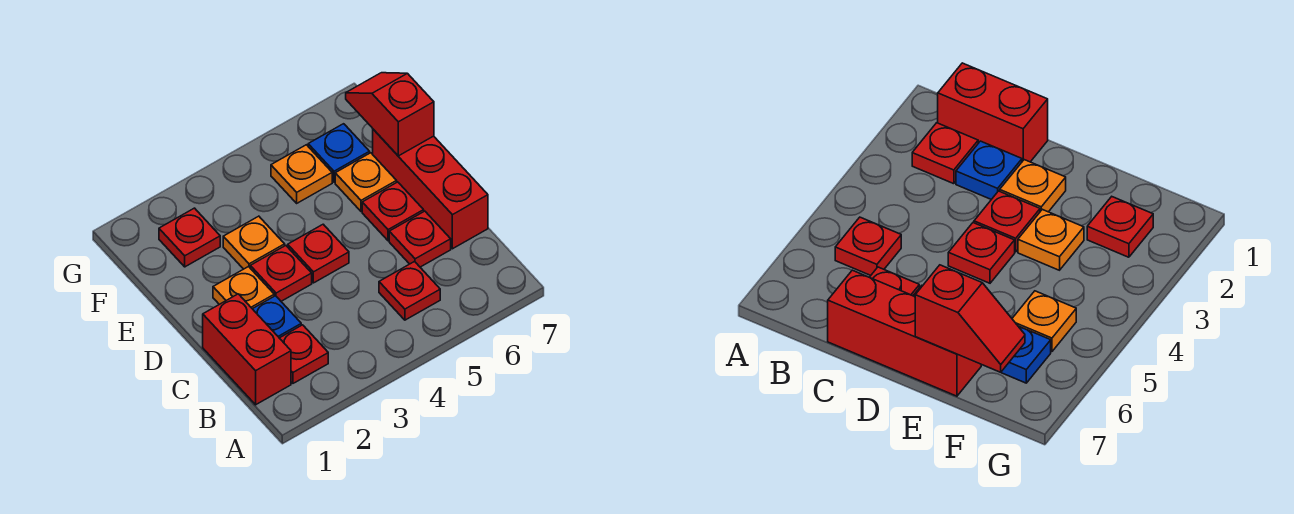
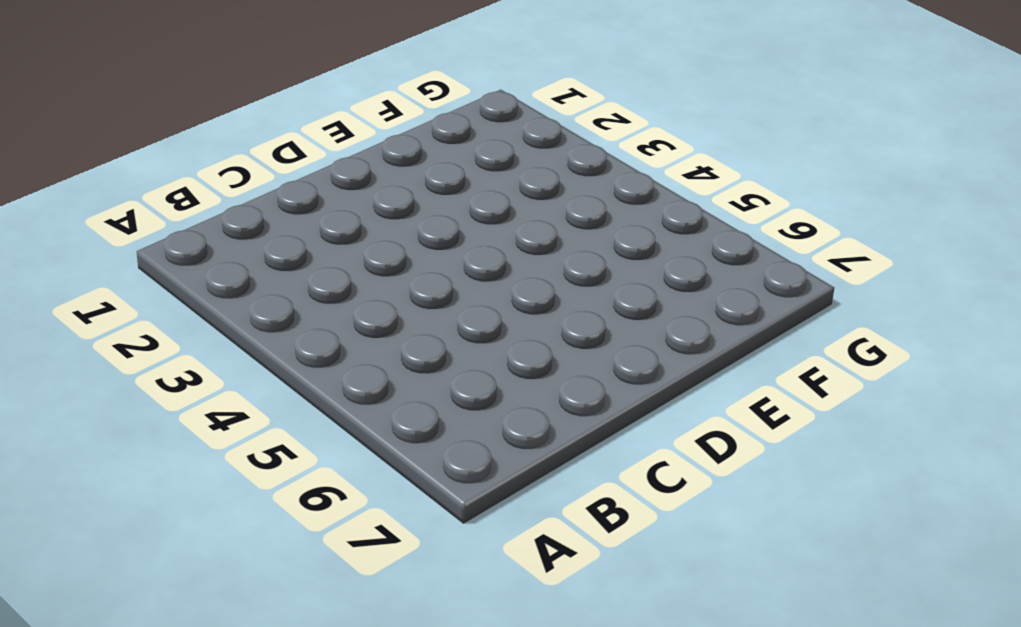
none -> red 1x2 brick [203,294,291,405]
none -> red 1x1 plate [280,325,328,383]
none -> red 1x1 plate [379,262,440,320]

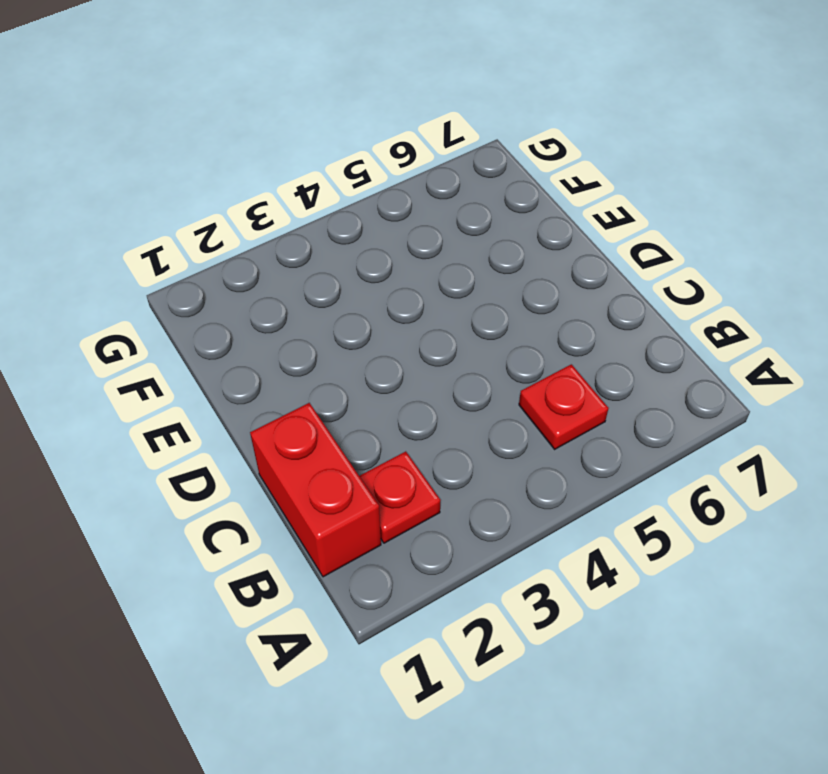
none -> blue 1x1 plate [253,296,301,338]
none -> red 1x1 plate [389,211,451,267]
none -> red 1x3 brick [373,129,488,249]

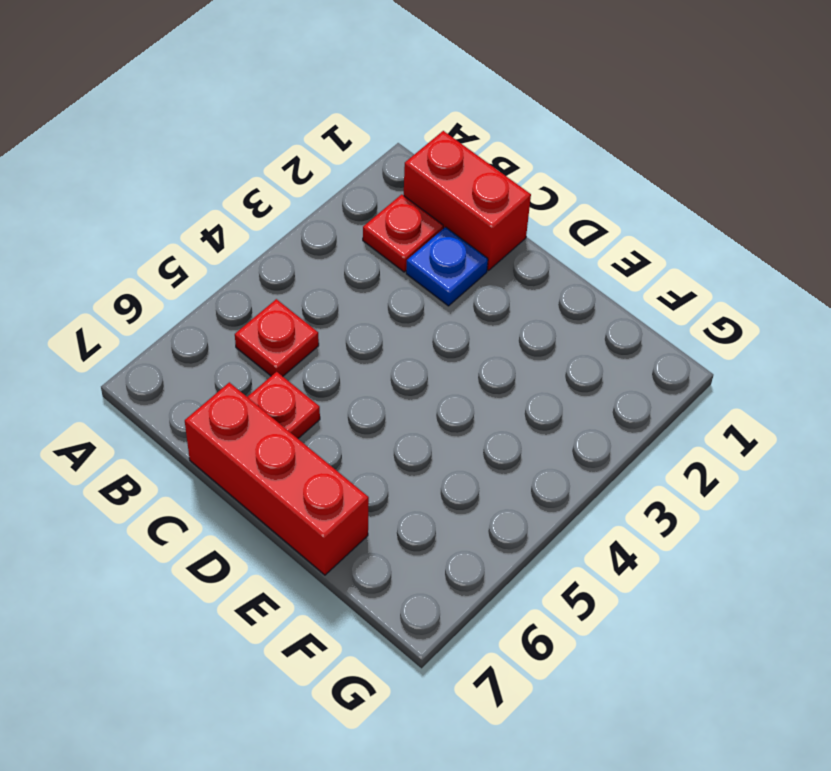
none -> orange 1x1 plate [213,267,274,309]
none -> red 1x1 plate [250,246,312,301]
none -> red 1x1 plate [288,224,349,283]

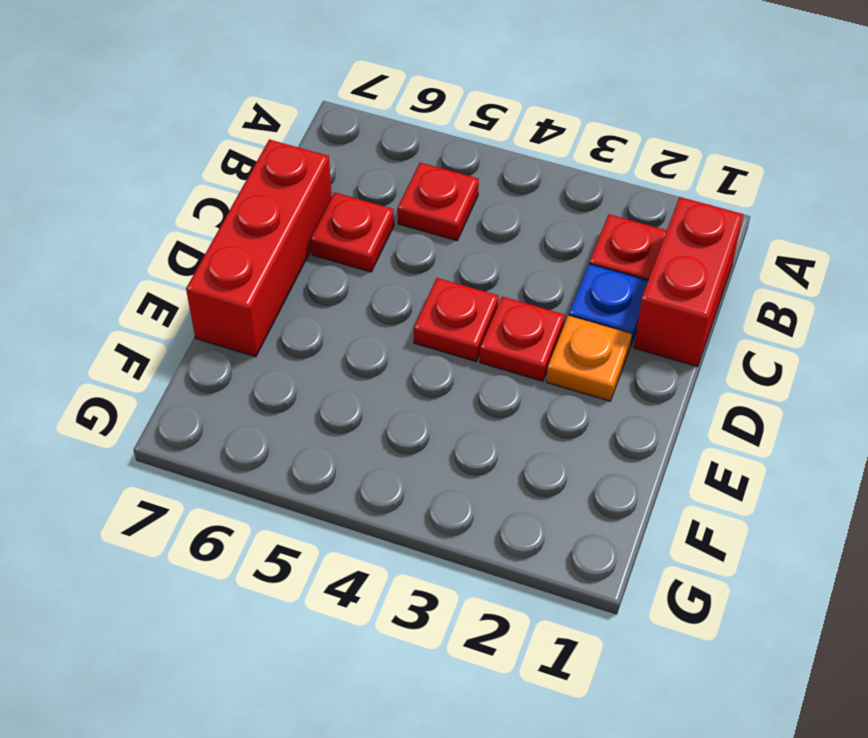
none -> red 1x1 plate [362,182,424,241]
none -> orange 1x1 plate [223,216,285,269]
none -> orange 1x1 plate [335,153,397,211]

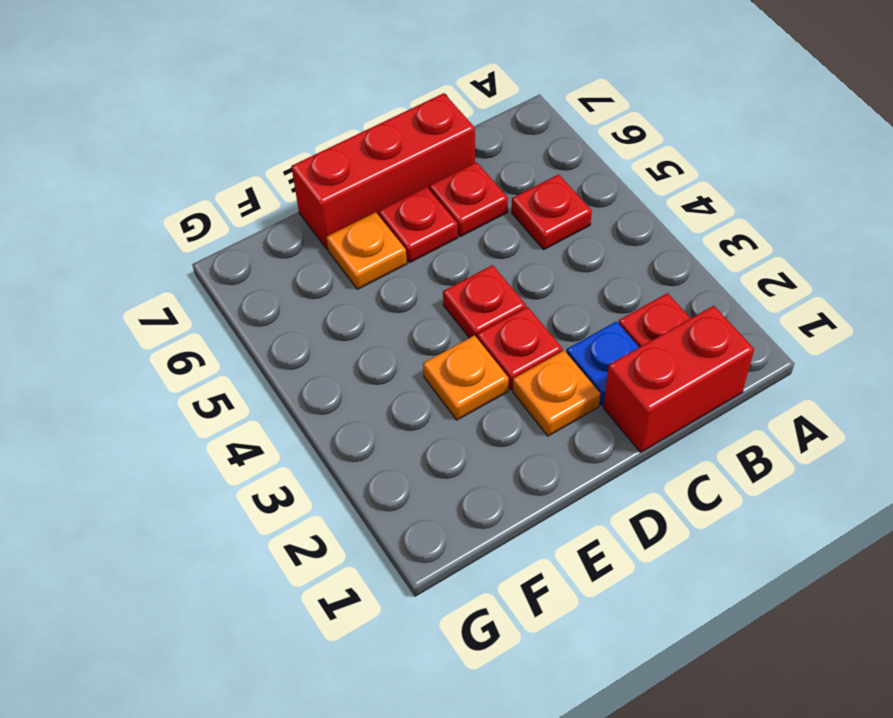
none -> red 1x1 plate [159,208,220,267]
none -> orange 1x1 plate [271,145,332,203]
none -> blue 1x1 plate [308,124,370,182]

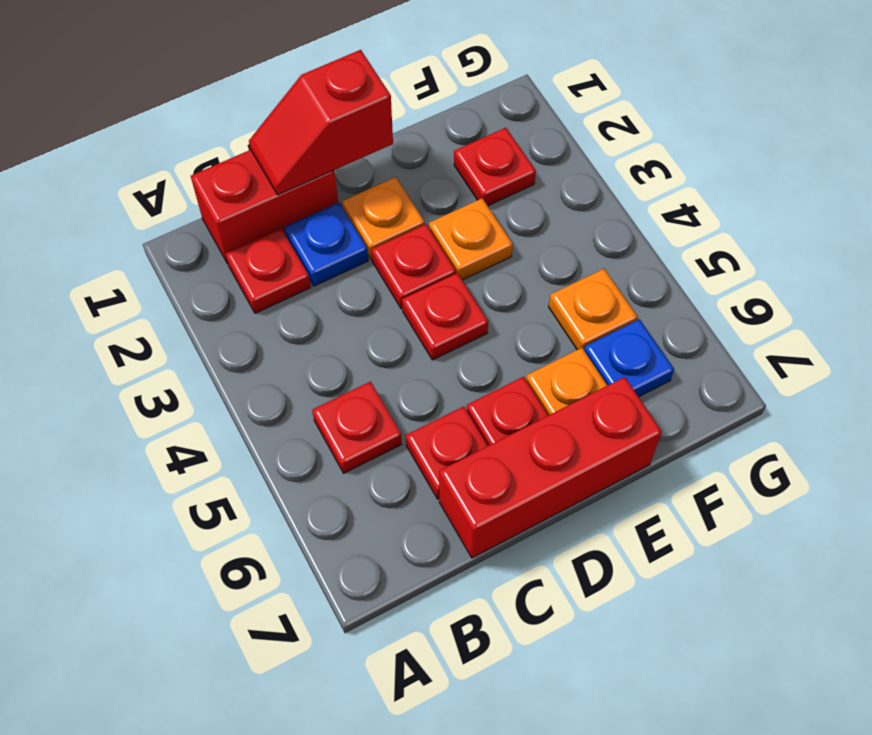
red 1x2 slope [249,50,393,195] -> red 1x2 slope turned to [346,73,434,156]

